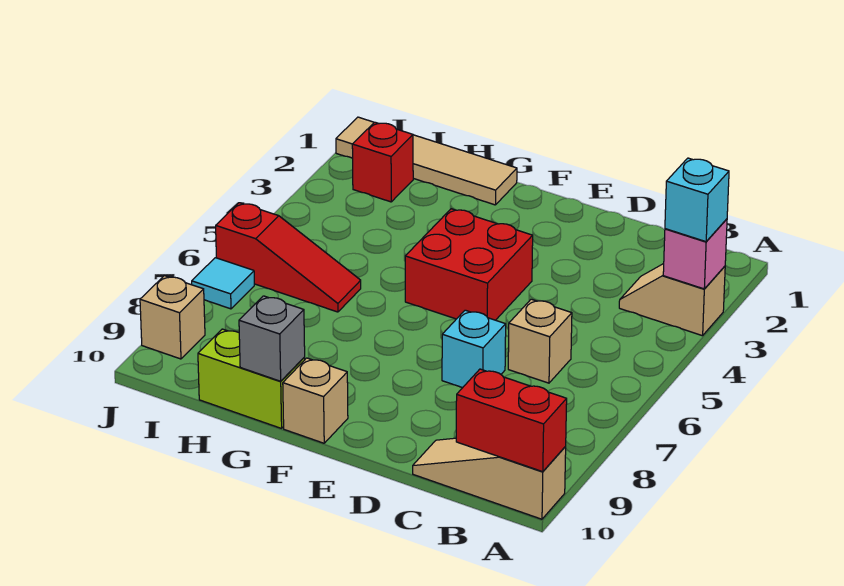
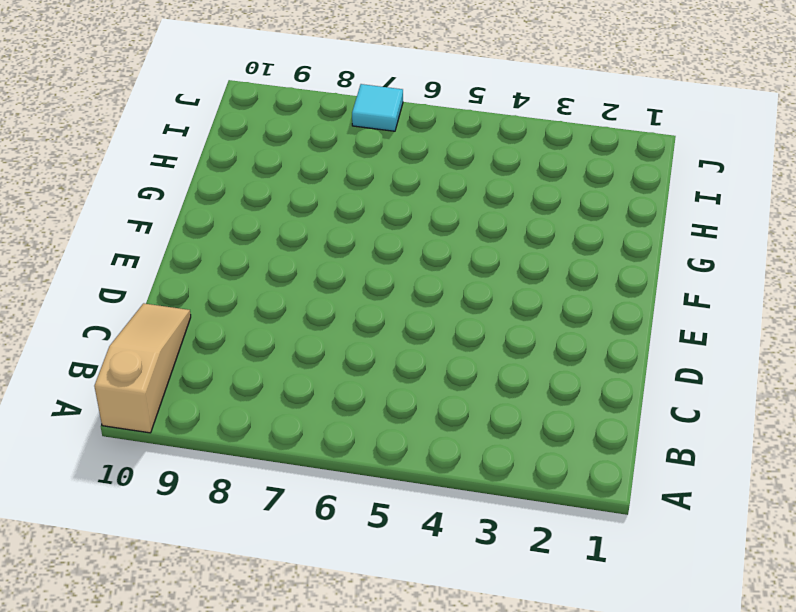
none -> tan 1x2 slope [619,264,725,336]
none -> tan 1x1 brick [508,299,572,383]
none -> cyan 1x1 brick [442,310,506,388]

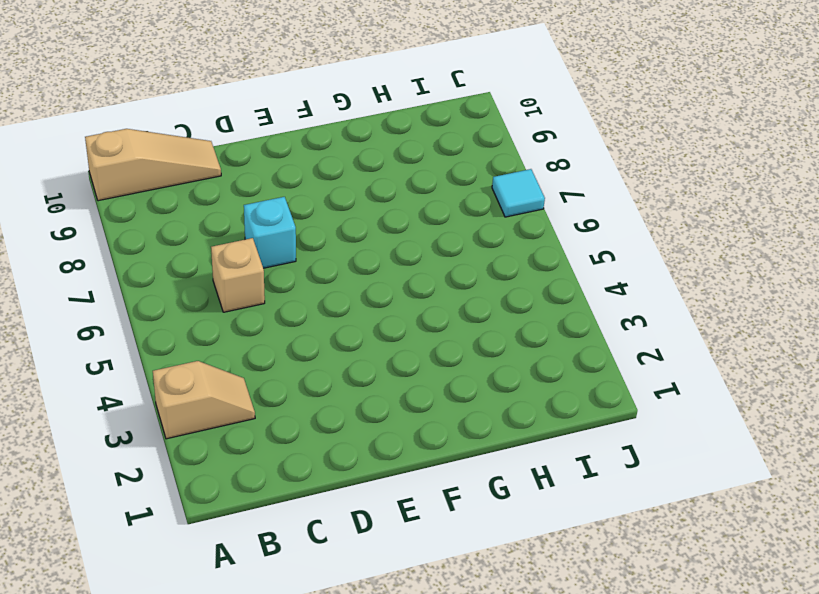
none -> red 2x2 brick [405,209,533,320]
none -> tan 1x1 brick [283,358,348,443]
none -> tan 1x4 tile [336,117,517,205]

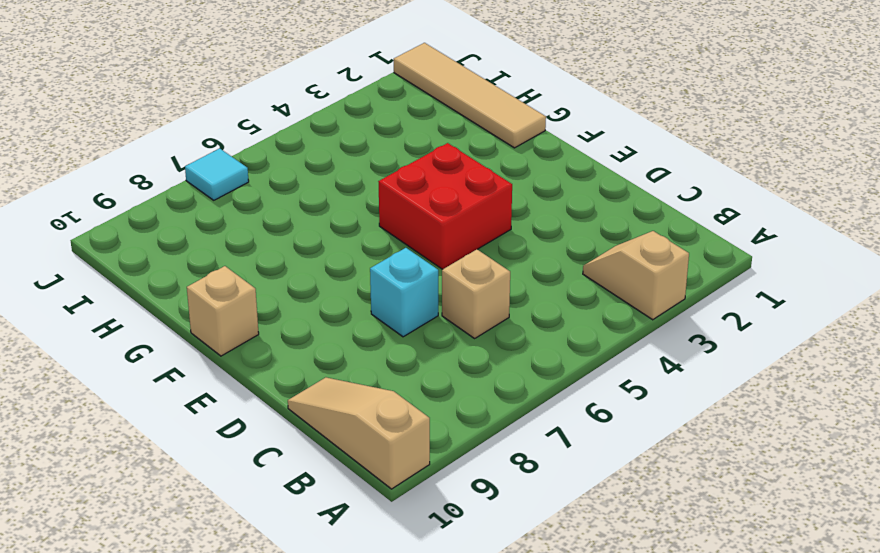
none -> lime 1x2 brick [198,329,305,428]
none -> red 1x3 slope [216,203,361,312]
none -> red 1x1 brick [352,122,413,202]

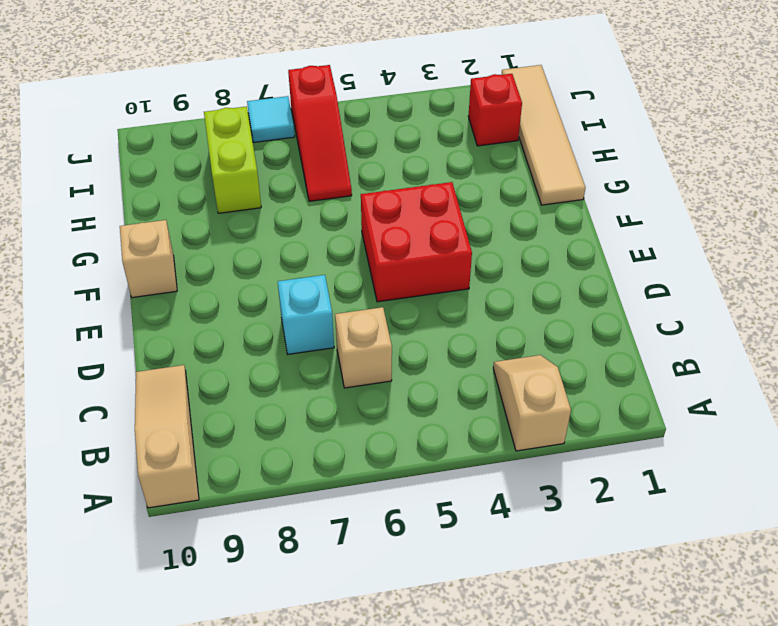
lime 1x2 brick [204,106,261,213] -> lime 1x2 brick moved to [198,329,305,428]
none -> tan 1x1 brick [140,276,205,359]
none -> pink 1x1 brick [663,219,727,289]
none -> red 1x2 brick [456,369,567,472]

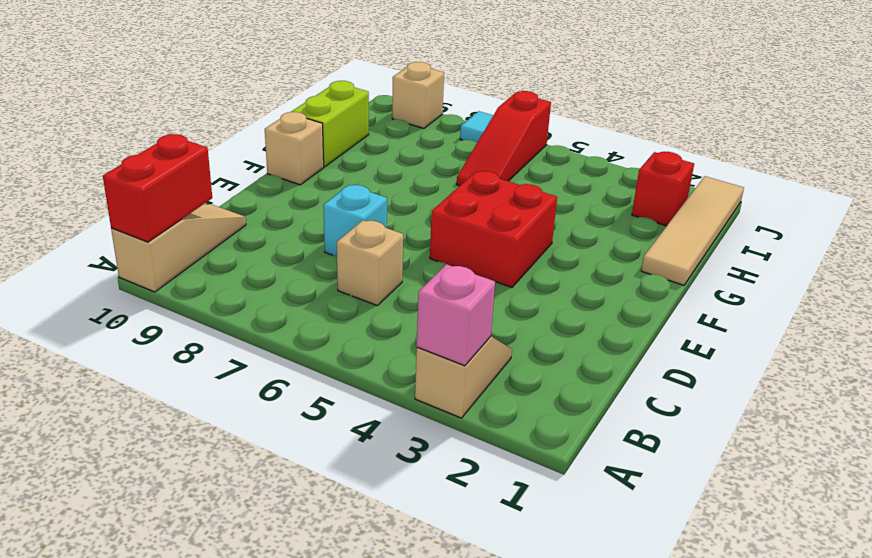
none -> grey 1x1 brick [239,296,305,381]
none -> cyan 1x1 brick [665,158,729,242]

